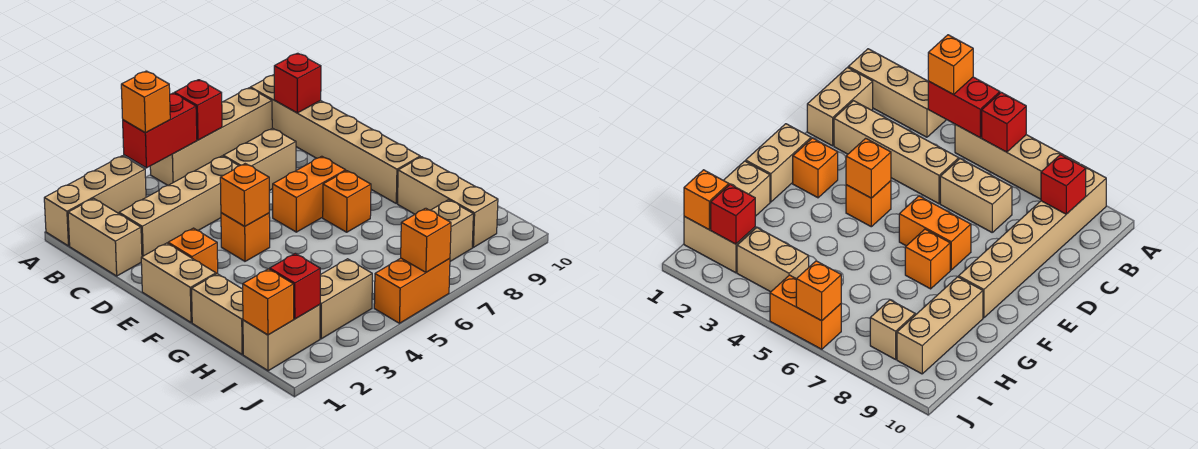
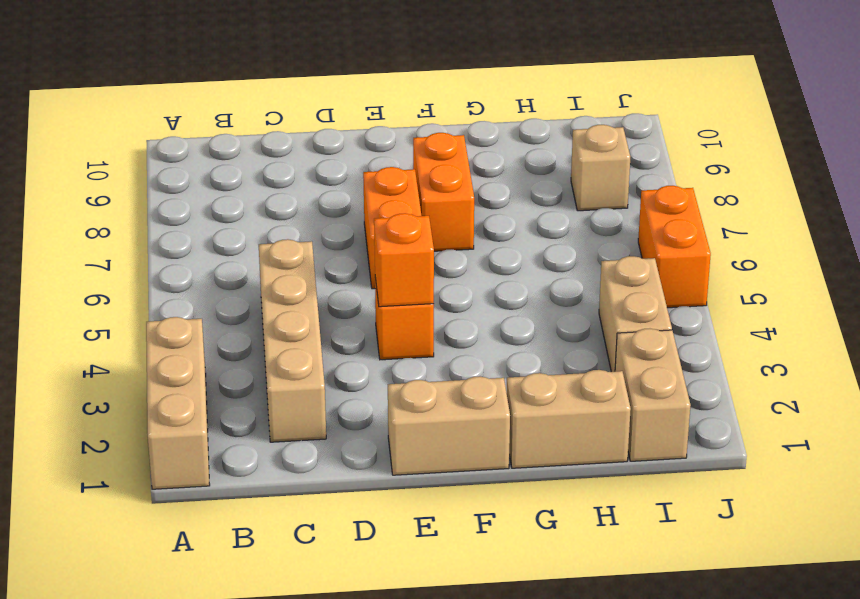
orange 1x2 brick [413,133,474,251] -> orange 1x1 brick [323,171,371,232]
none -> tan 1x4 brick [150,88,272,185]
none -> tan 1x6 brick [250,75,420,203]
none -> tan 1x2 brick [68,198,142,276]

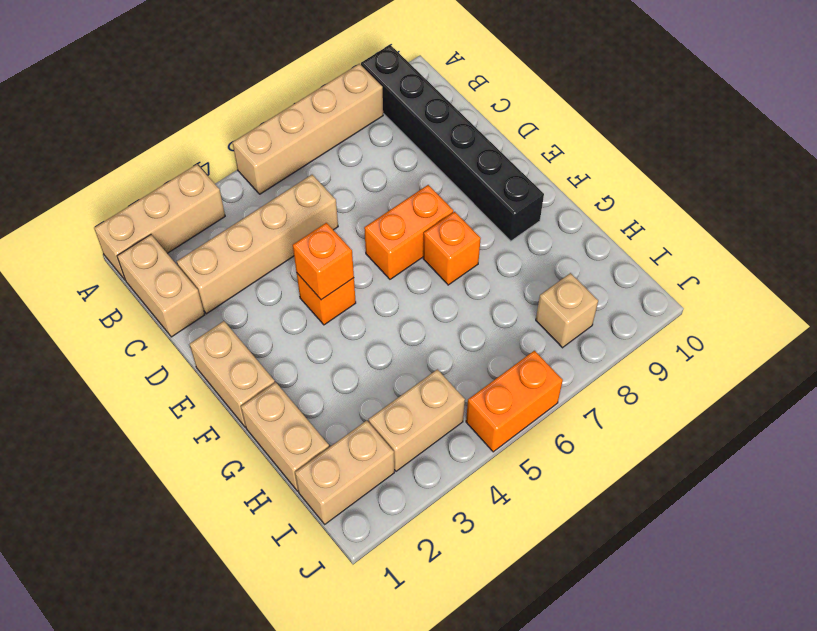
black 1x6 brick [361,45,544,241] -> tan 1x6 brick [250,75,420,203]
none -> tan 1x2 brick [223,128,296,191]
none -> orange 1x1 brick [168,228,218,274]
none -> tan 1x3 brick [398,157,498,247]

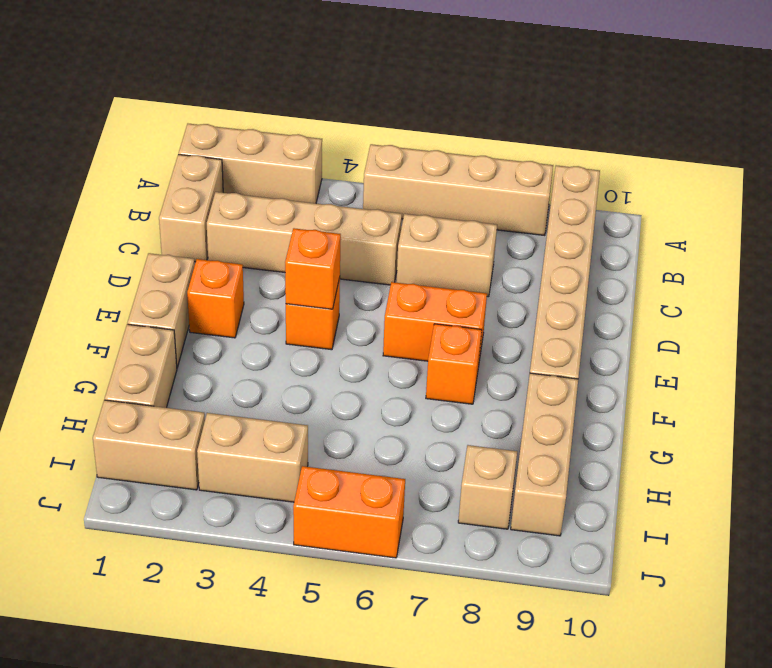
none -> red 1x2 brick [123,93,197,168]
none -> red 1x1 brick [174,80,222,140]
none -> red 1x1 brick [274,53,321,113]

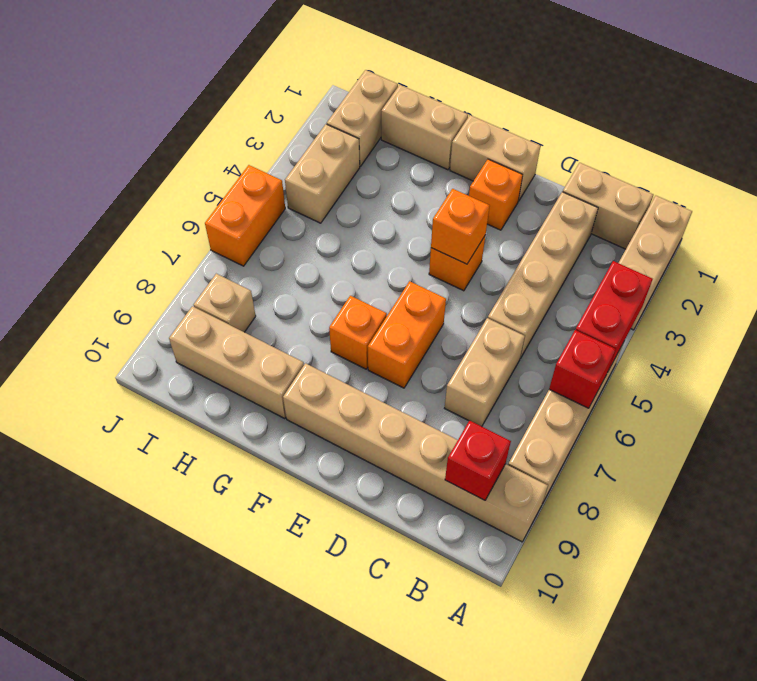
none -> orange 1x1 brick [243,269,294,335]
none -> red 1x1 brick [270,253,320,319]
none -> orange 1x1 brick [401,208,451,272]

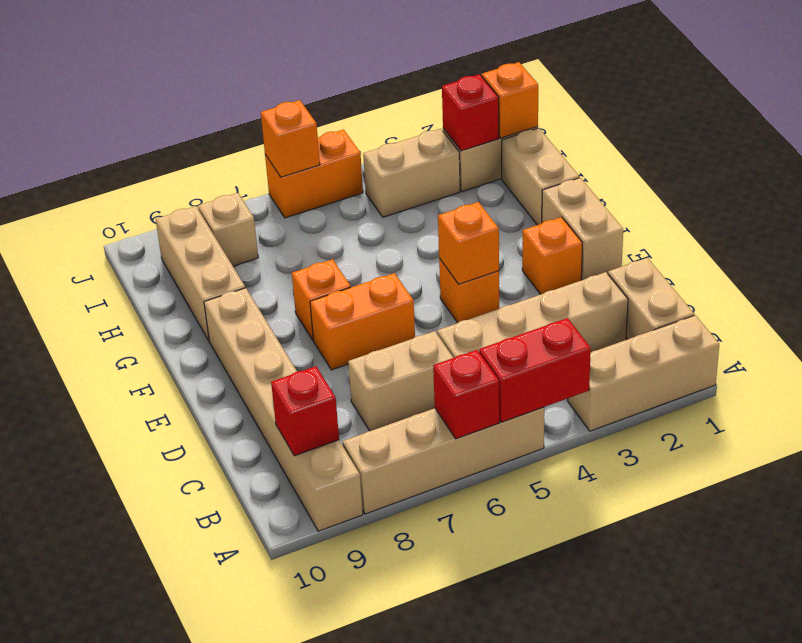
none -> orange 1x1 brick [121,71,170,133]

